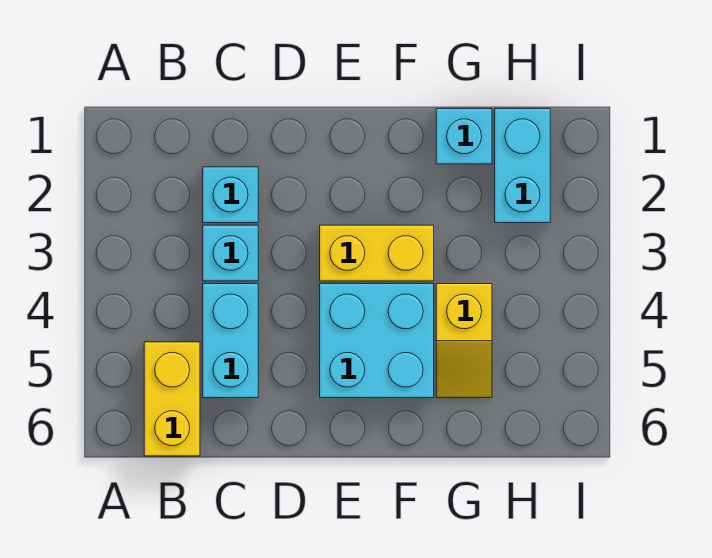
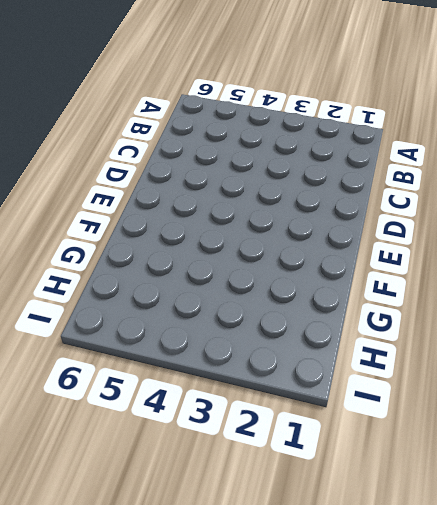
none -> yellow 1x2 brick [144,342,200,456]
none -> cyan 1x1 brick [203,167,258,223]

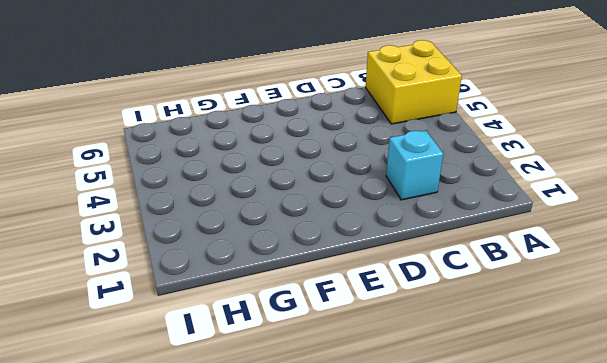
yellow 2x2 brick [366,40,462,124] -> yellow 1x2 brick [144,342,200,456]
none -> cyan 1x1 brick [203,225,258,281]
none -> cyan 1x2 brick [203,284,258,398]

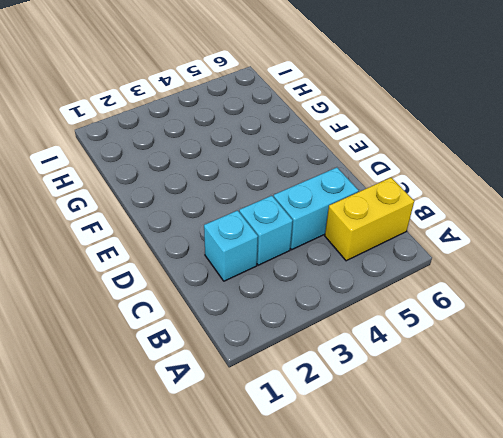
none -> yellow 1x2 brick [320,225,434,281]
none -> cyan 2x2 brick [320,284,434,398]

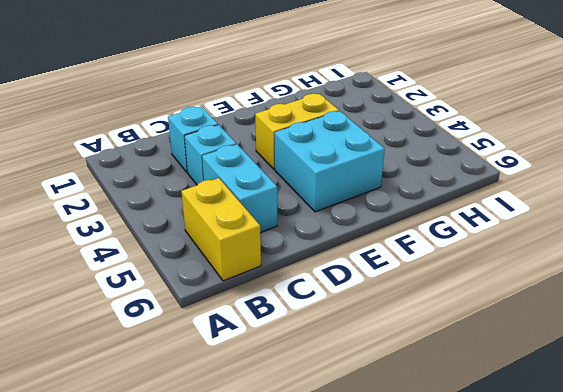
none -> cyan 1x1 brick [436,109,492,164]
none -> yellow 1x2 slope [436,284,492,398]

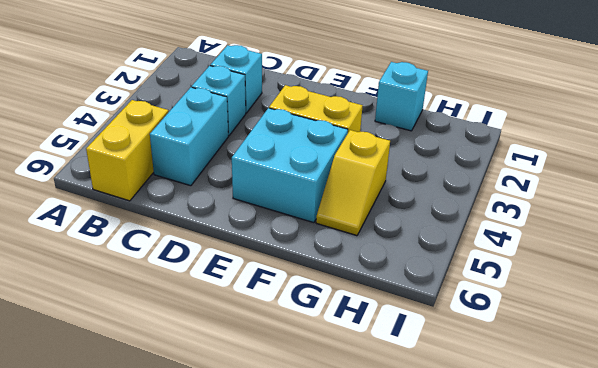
none -> cyan 1x2 brick [495,109,550,223]

